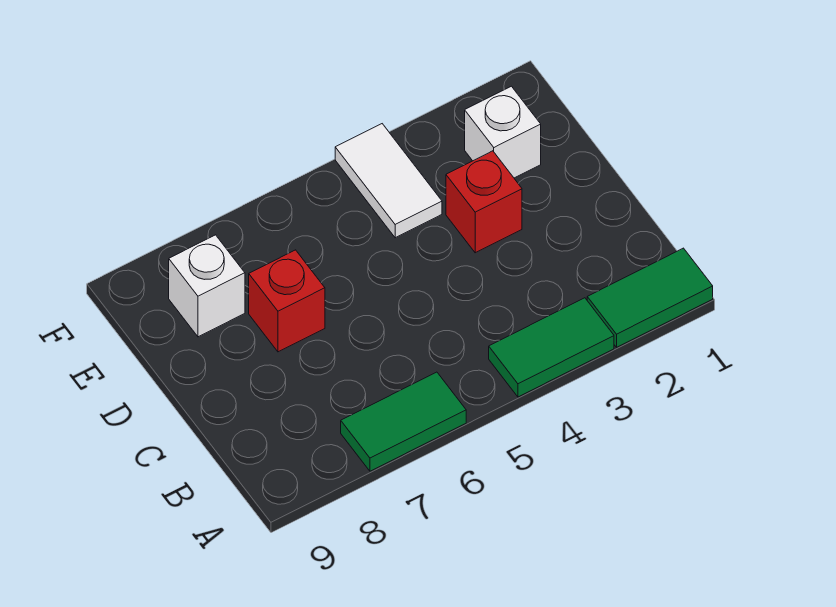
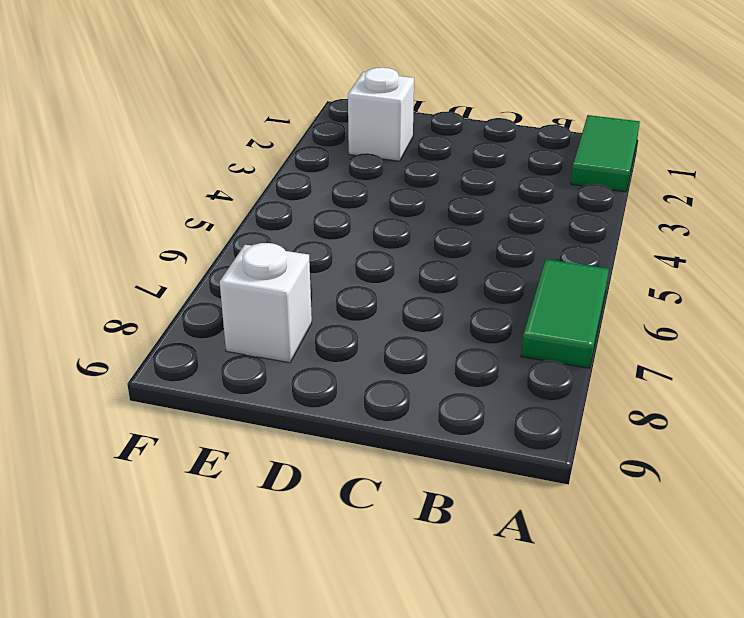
none -> green 1x2 tile [489,298,614,397]
none -> red 1x1 brick [446,151,522,253]

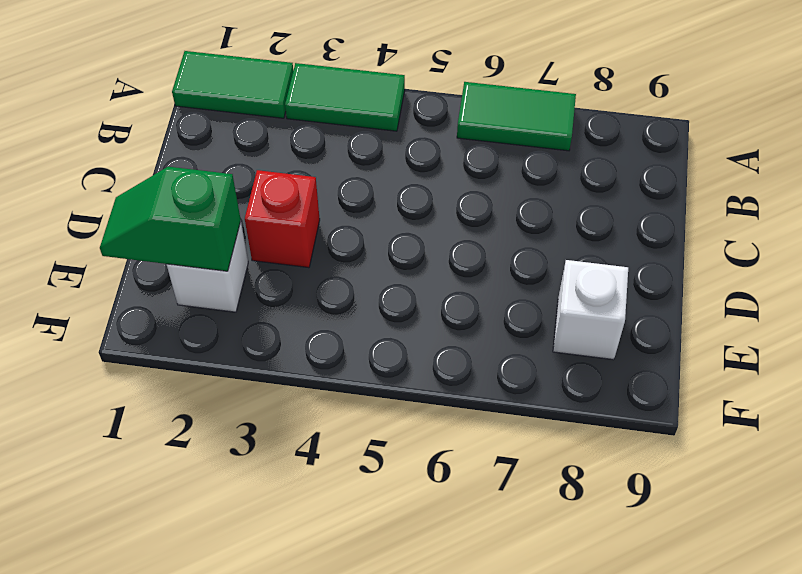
green 1x2 slope [100,167,241,271] -> none
none -> red 1x1 brick [249,250,325,352]
none -> white 1x2 tile [335,124,442,238]

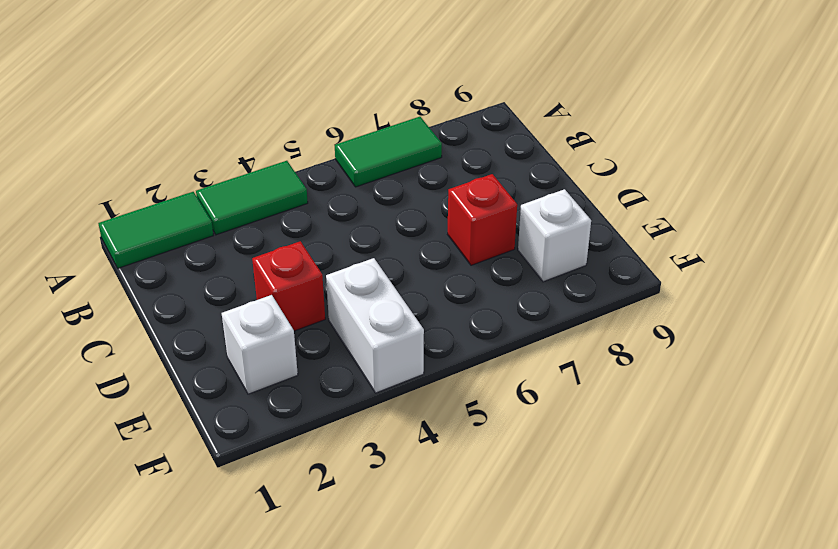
white 1x2 brick [326,258,424,393] -> white 1x2 tile [335,124,442,238]

